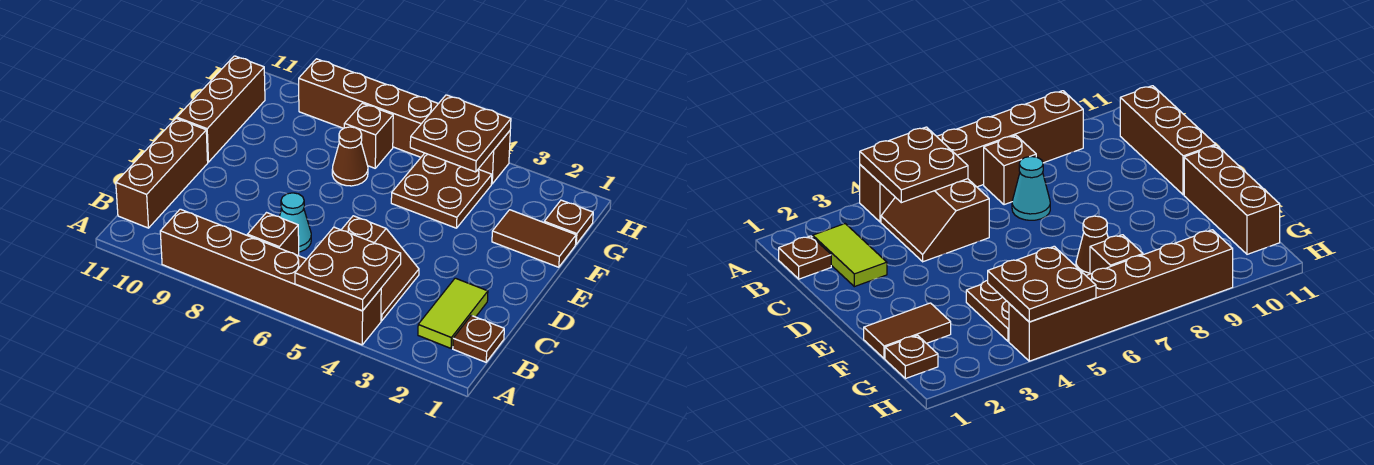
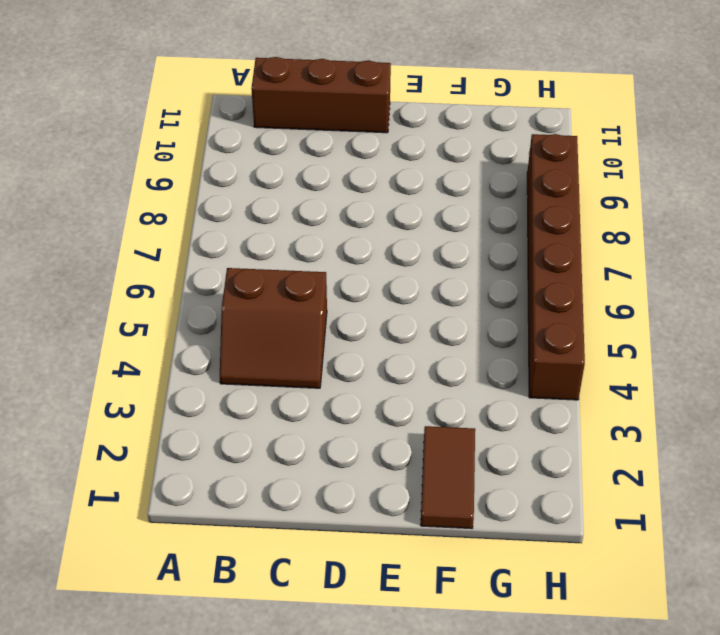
none -> brown 1x6 brick [160,209,381,345]
none -> brown 1x1 plate [453,315,504,362]
none -> lime 1x2 tile [418,278,488,348]

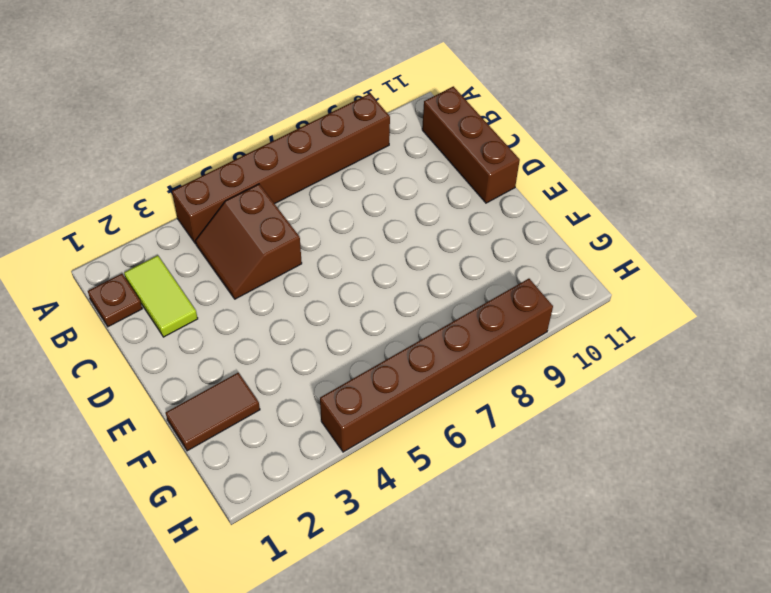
none -> brown 1x1 brick [247,213,299,256]
none -> cyan 1x1 cone [280,193,311,252]
none -> brown 1x3 brick [177,56,265,162]

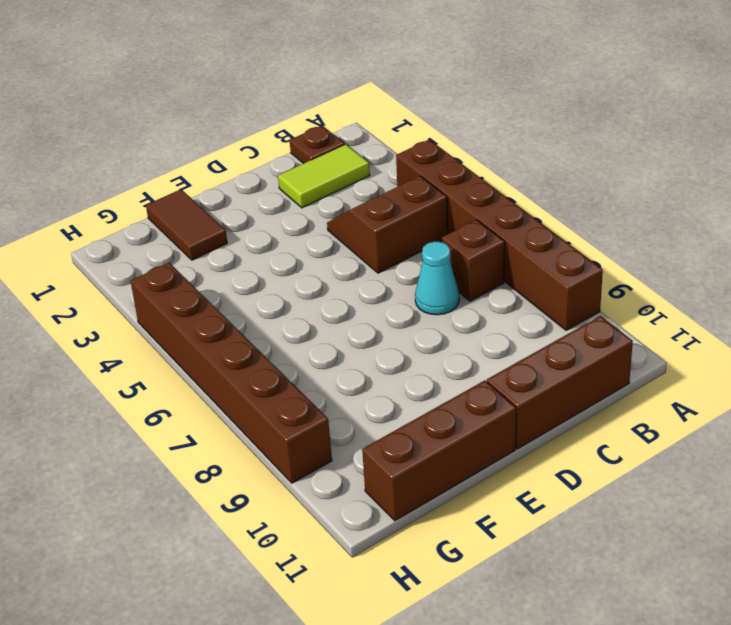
none -> brown 2x2 plate [391,153,492,228]
none -> brown 1x1 cone [332,127,368,186]
none -> brown 1x1 plate [544,200,593,244]

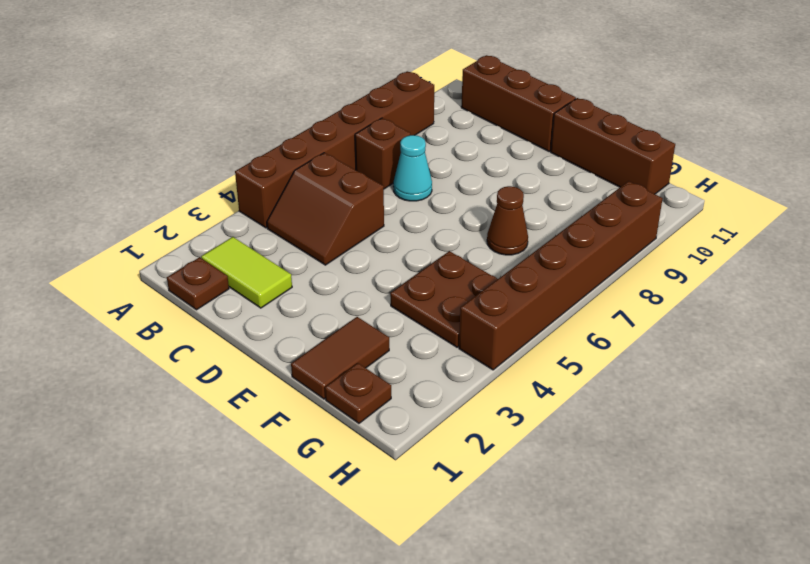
none -> brown 1x1 brick [344,103,393,168]
none -> brown 2x2 plate [295,227,401,311]
none -> brown 2x2 plate [410,95,511,172]

